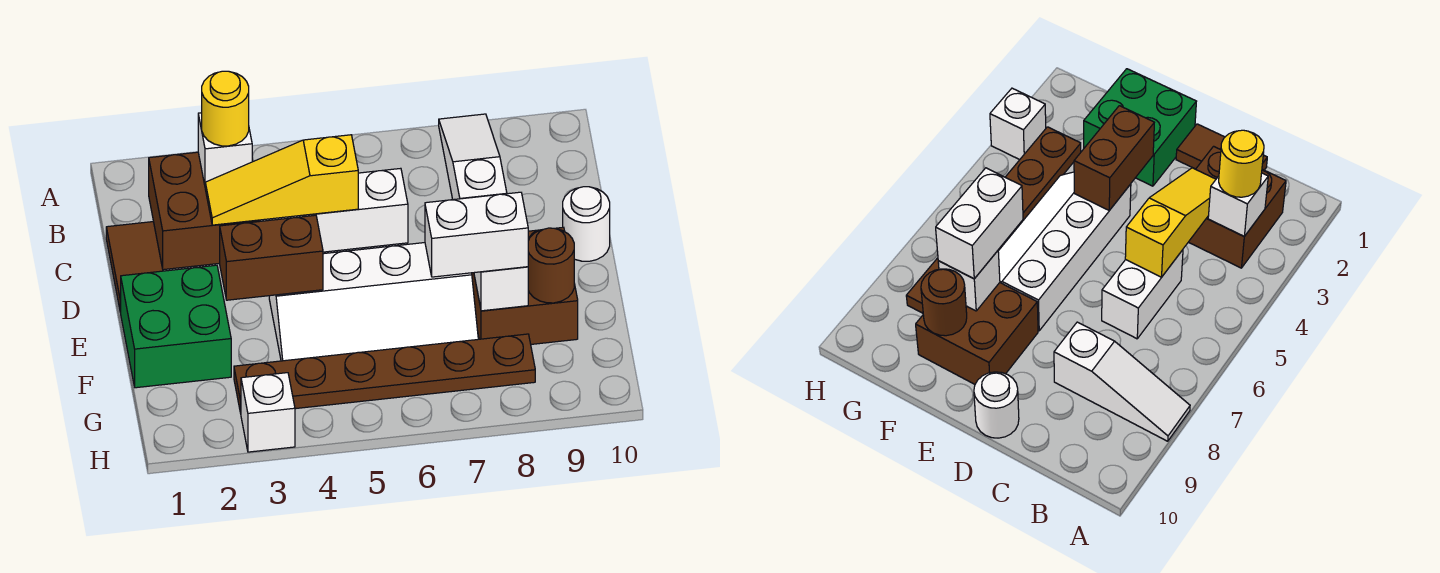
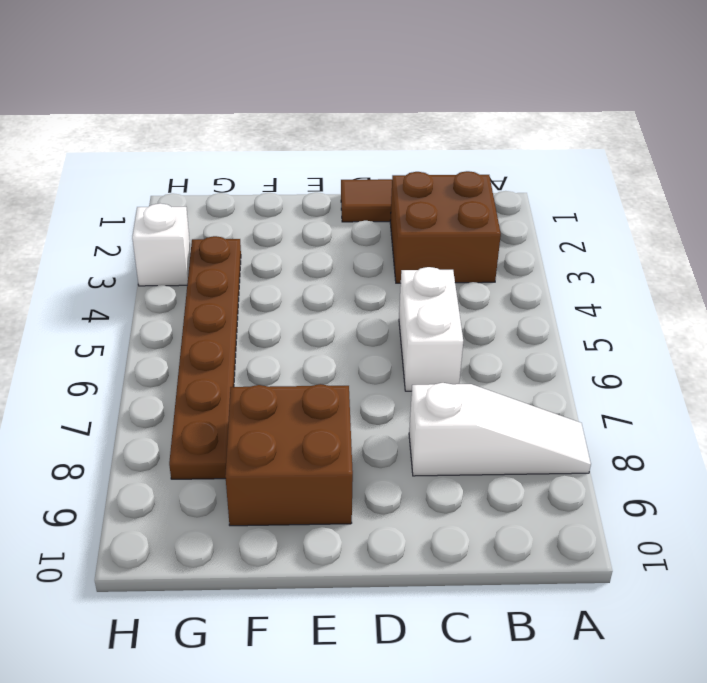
none -> white 1x1 round brick [563,187,610,261]
none -> green 2x2 brick [121,265,231,388]
none -> white 2x4 slope [269,243,478,361]

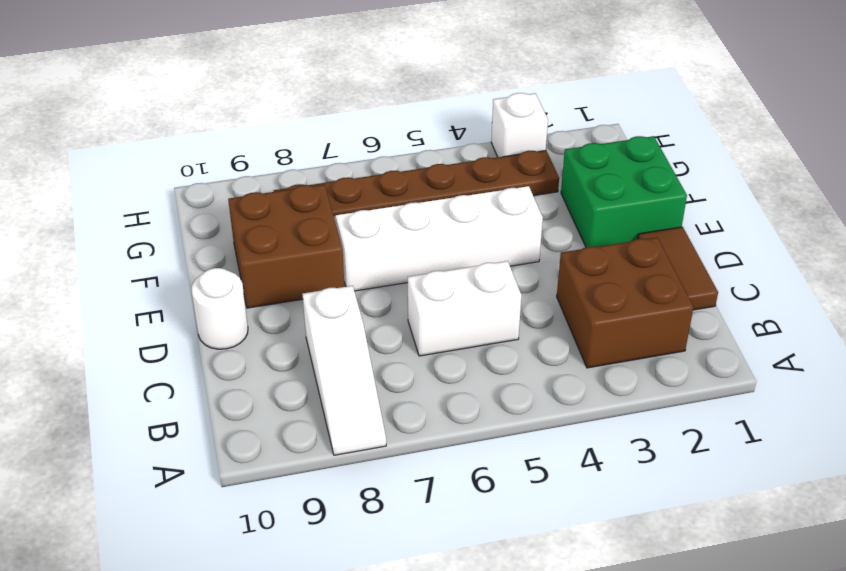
none -> white 1x1 brick [198,113,252,185]
none -> yellow 1x3 slope [205,135,358,225]
none -> brown 1x2 brick [220,215,323,300]

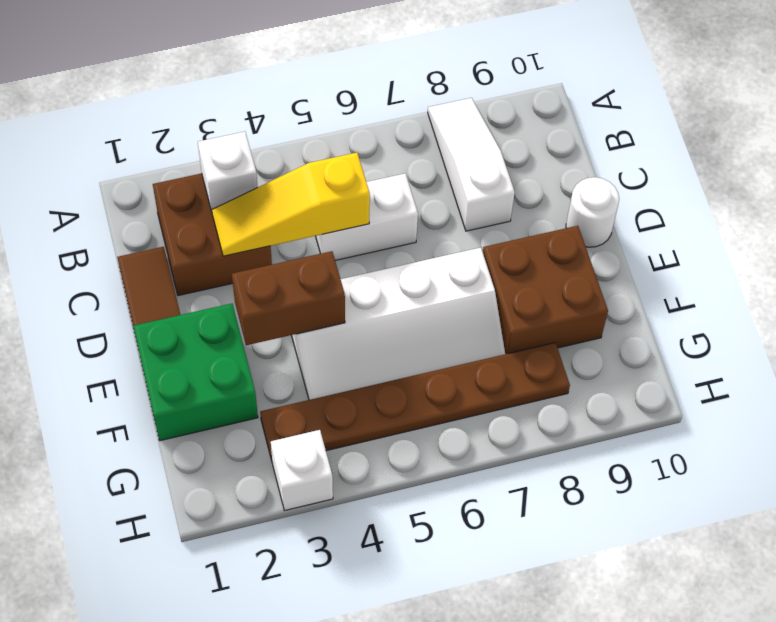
none -> white 1x1 brick [474,267,528,311]
none -> brown 1x1 round brick [528,228,574,303]
none -> yellow 1x1 round brick [202,71,249,146]

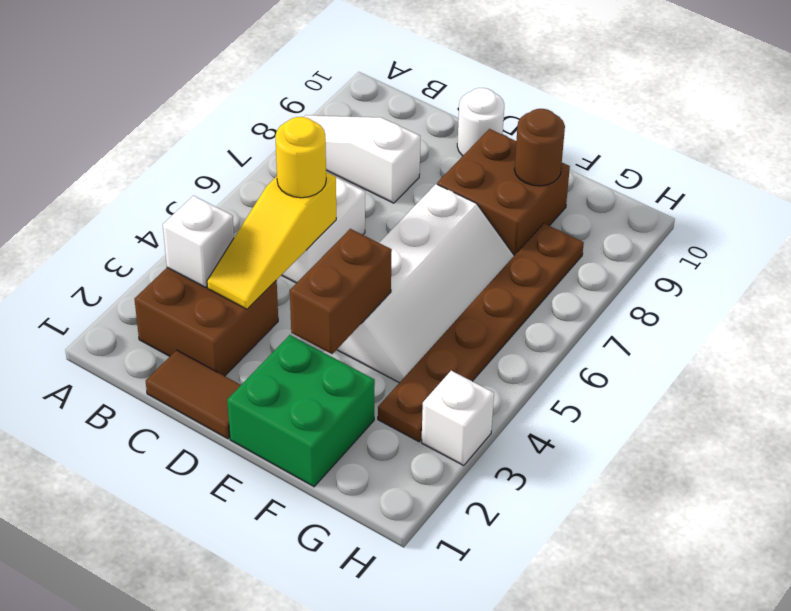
yellow 1x1 round brick [275,117,326,198] -> yellow 1x1 round brick moved to [202,71,249,146]
none -> white 1x1 brick [474,267,528,311]
none -> white 1x2 brick [425,192,528,277]

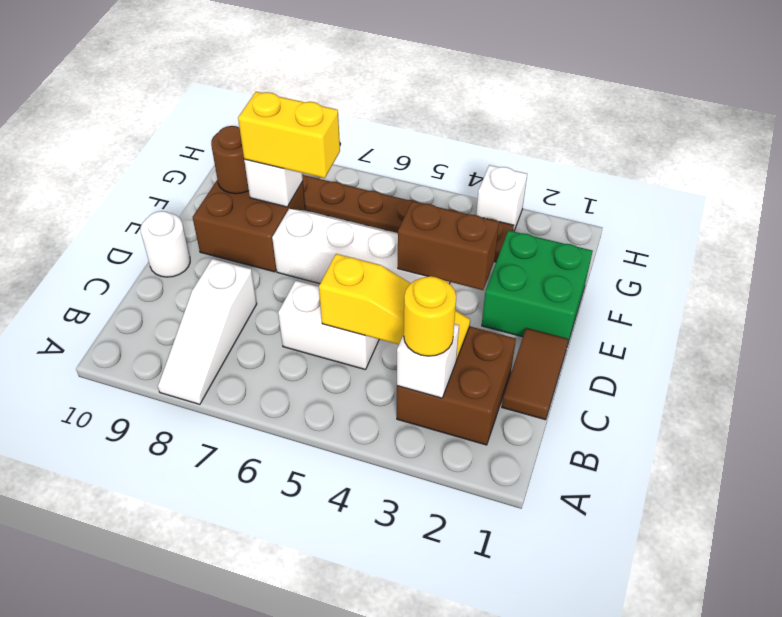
yellow 1x2 brick [238,92,340,178] -> white 1x2 brick [425,192,528,277]

